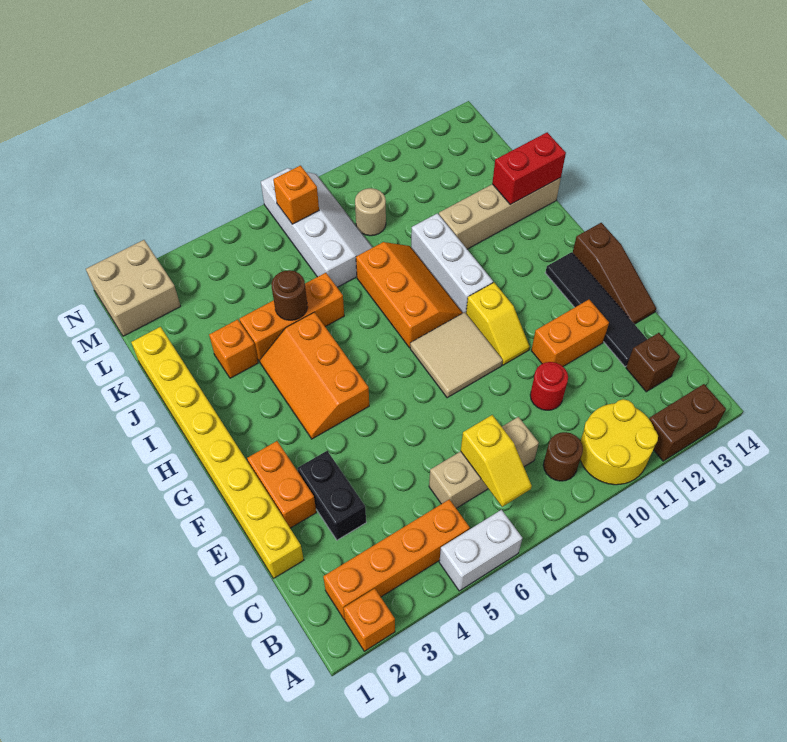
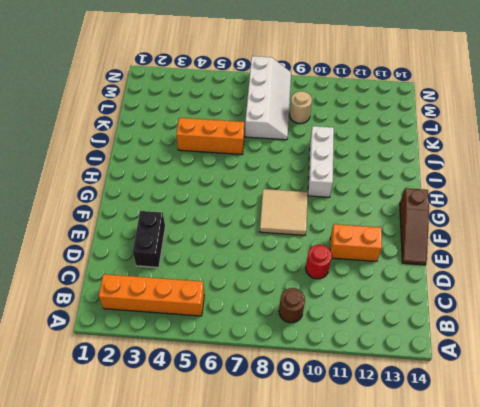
none -> orange 1x1 brick [344,589,395,651]
none -> white 1x2 brick [439,510,522,591]
none -> yellow 2x2 round brick [580,399,658,485]
none -> brown 1x2 brick [649,384,726,461]

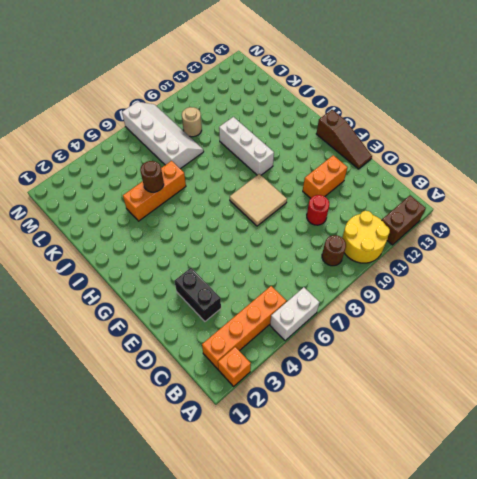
none -> tan 1x3 brick [429,417,539,508]
none -> brown 1x1 brick [626,333,680,392]
none -> yellow 1x8 brick [131,327,304,578]
none -> black 1x4 tile [545,252,647,366]

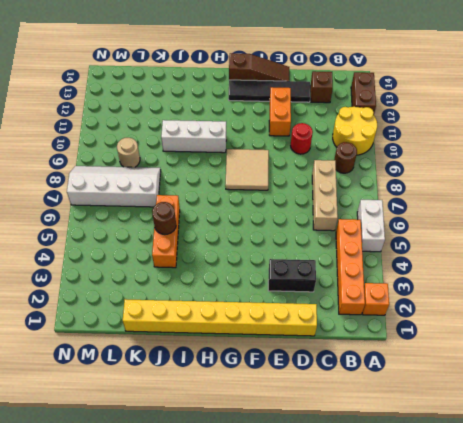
none -> orange 1x2 brick [247,441,316,528]
none -> yellow 1x2 slope [466,283,530,365]
none -> orange 2x3 slope [260,312,369,439]
none -> orange 2x3 slope [356,242,463,348]

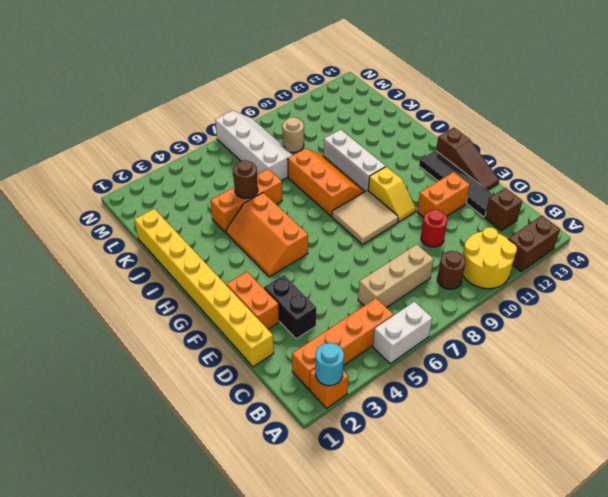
cyan 1x1 round brick [315,343,344,386] -> none
none -> orange 1x1 brick [209,319,258,378]
none -> tan 1x4 brick [439,178,561,249]
none -> tan 2x2 brick [86,240,181,336]
none -> yellow 1x2 slope [461,415,532,507]

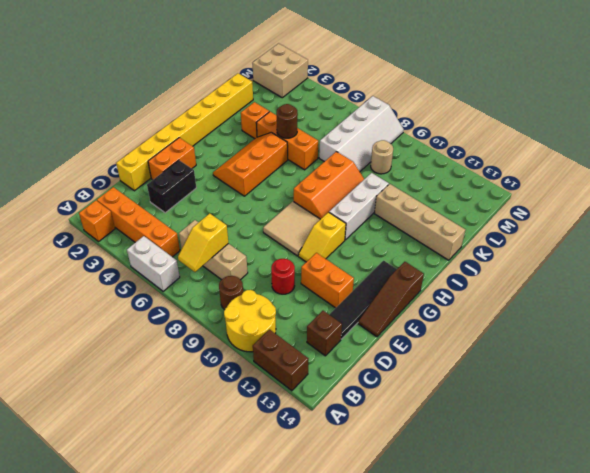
none -> red 1x2 brick [492,132,566,205]
none -> orange 1x1 brick [273,166,319,224]

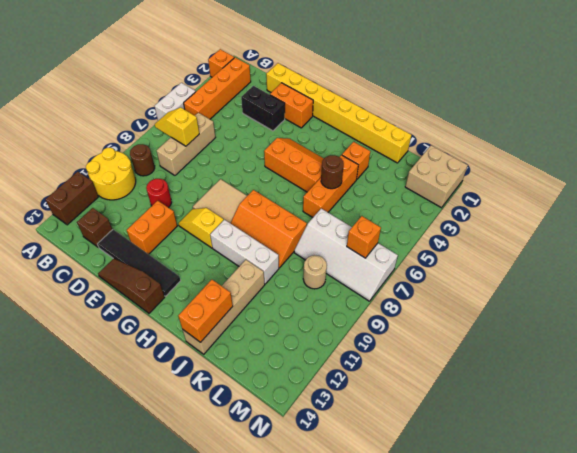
orange 1x2 brick [178,280,233,342] -> red 1x2 brick [492,132,566,205]

